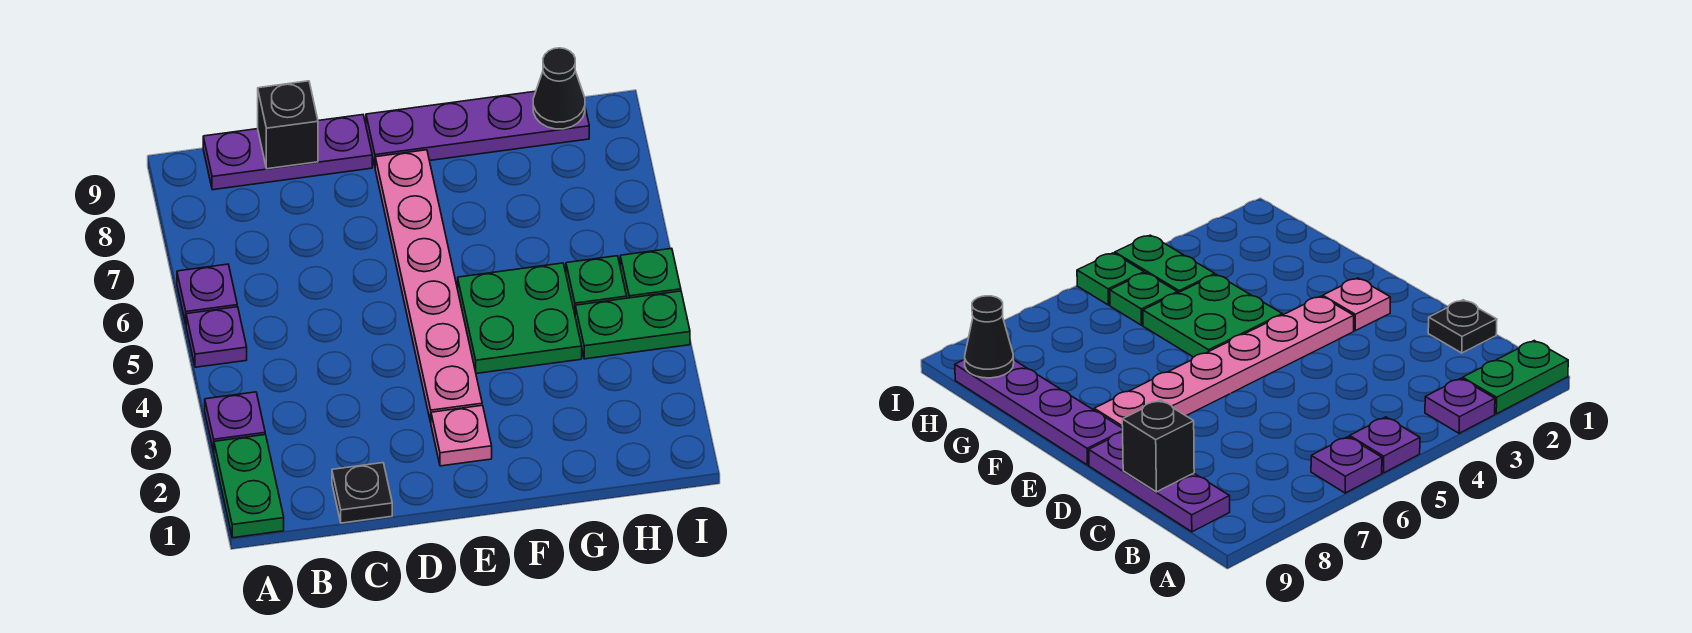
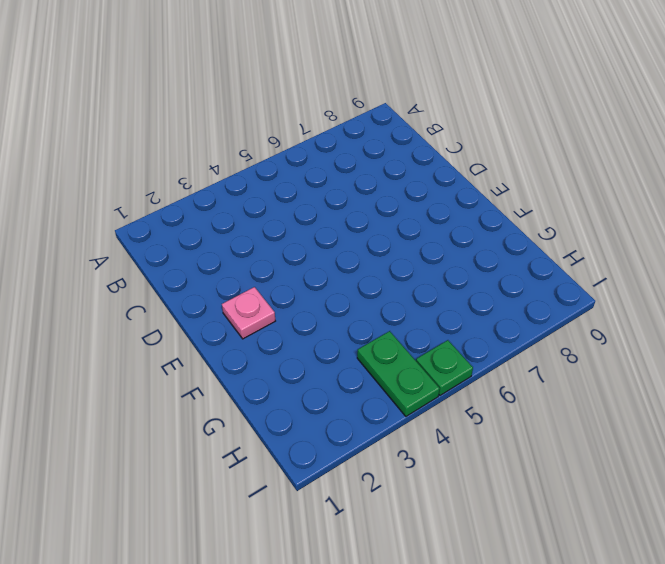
none -> green 1x2 plate [214,435,284,538]
none -> purple 1x1 plate [205,392,265,452]
none -> purple 1x1 plate [186,307,247,367]

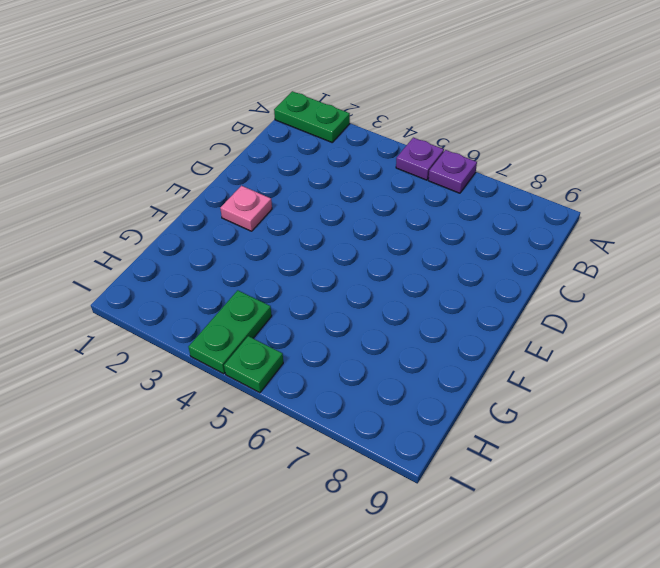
none -> purple 1x1 plate [205,392,265,452]
none -> purple 1x3 plate [203,115,372,190]
none -> black 1x1 plate [332,463,392,523]

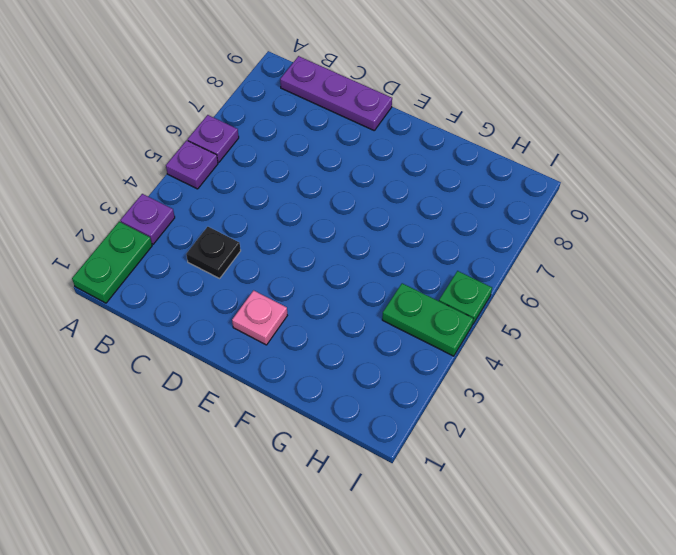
black 1x1 plate [186,227,241,278] -> black 1x1 plate moved to [332,463,392,523]
none -> pink 1x6 plate [375,150,482,422]
none -> purple 1x4 plate [366,91,589,166]
none -> green 2x2 plate [458,263,582,373]

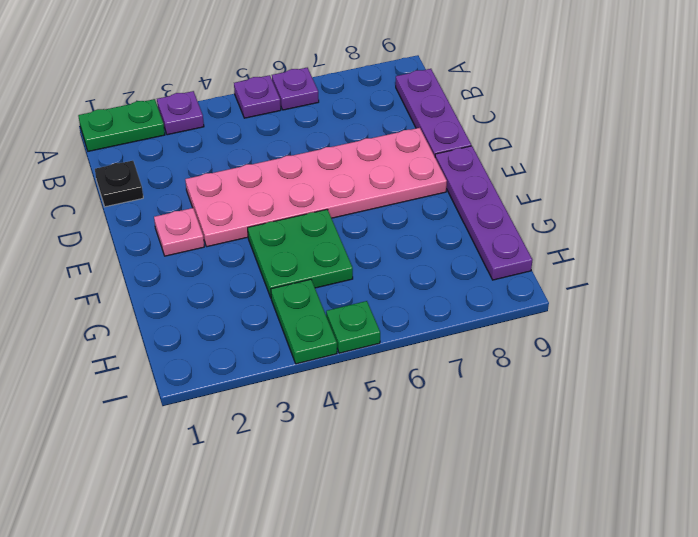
pink 2x6 plate [185,128,447,247] -> pink 1x6 plate [375,150,482,422]
none -> green 1x1 plate [566,256,627,314]
none -> black 1x1 brick [258,81,318,169]
none -> black 1x1 cone [533,48,585,129]

